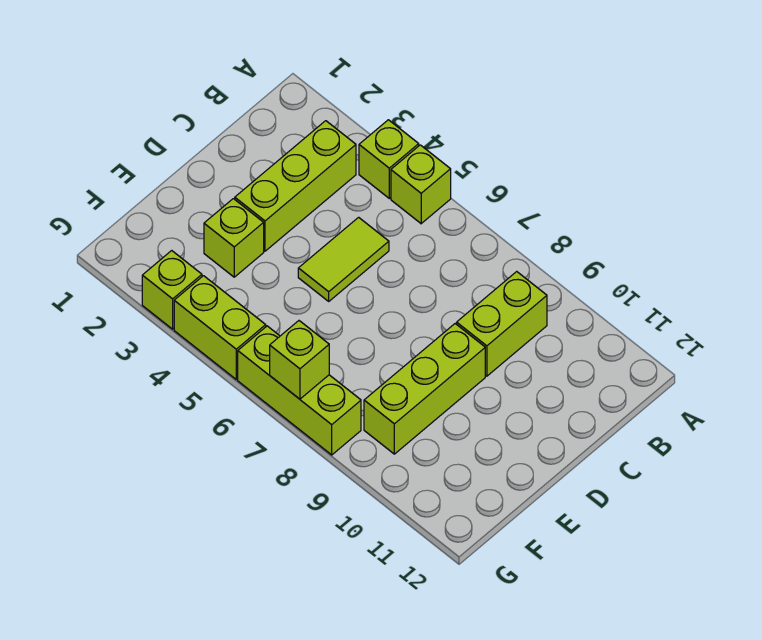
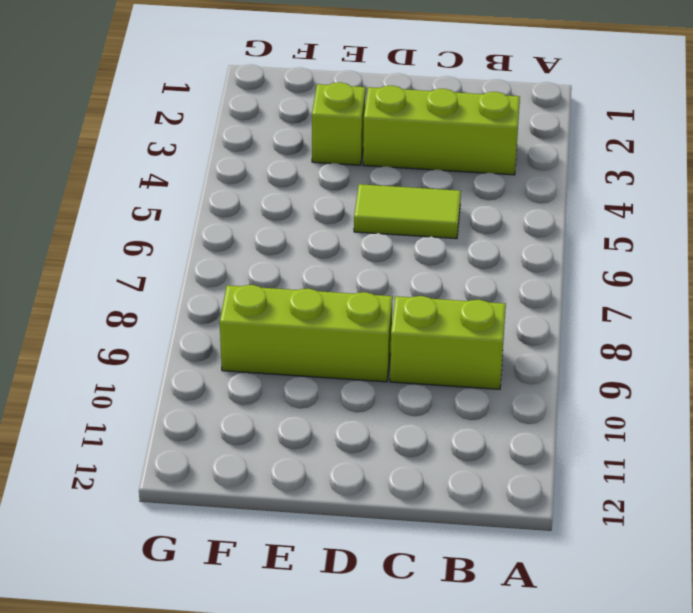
none -> lime 1x1 brick [359,120,419,198]
none -> lime 1x1 brick [391,145,451,224]

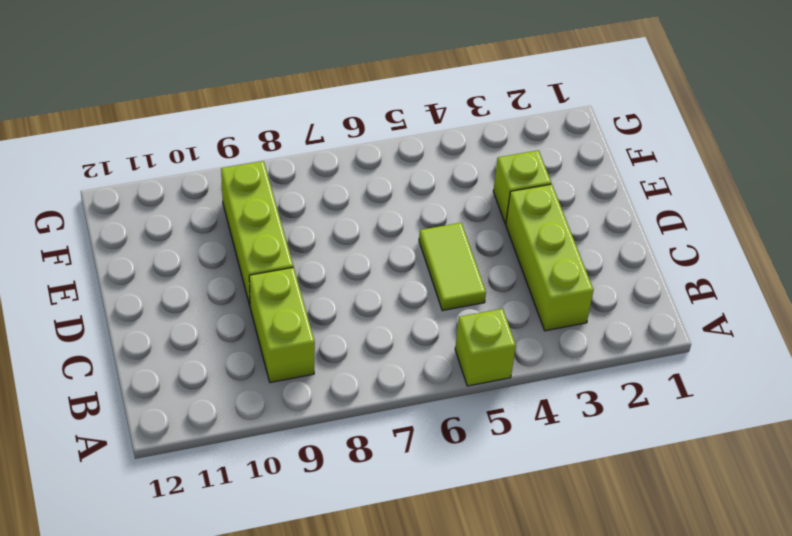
none -> lime 1x1 brick [359,120,419,198]
none -> lime 1x1 brick [142,251,202,329]

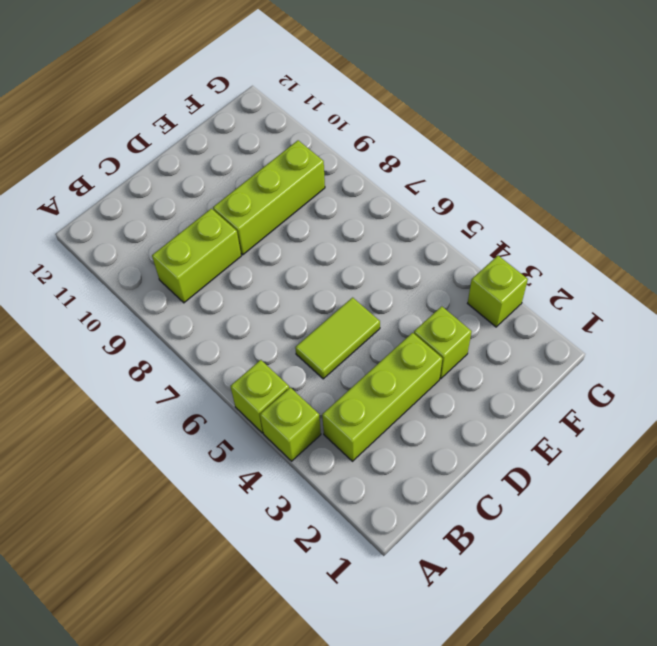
none -> lime 1x2 brick [174,276,266,379]
none -> lime 1x3 brick [238,326,361,455]

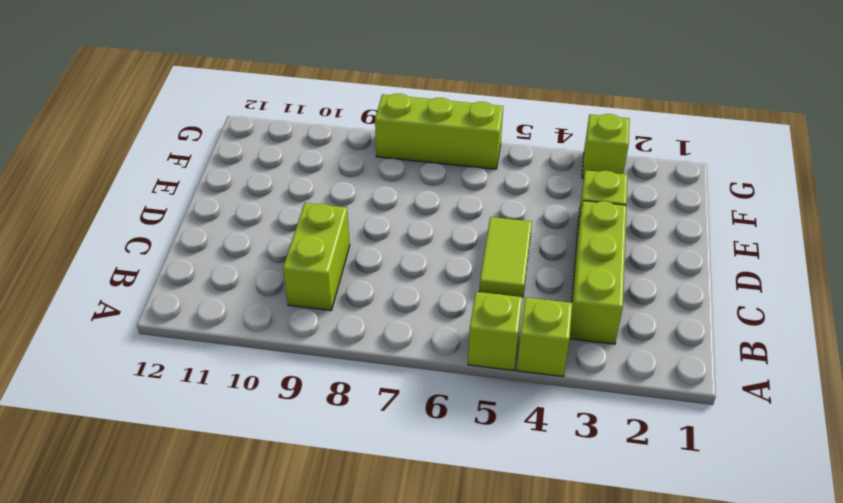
none -> lime 1x3 brick [364,324,485,454]
none -> lime 1x2 brick [174,276,266,379]

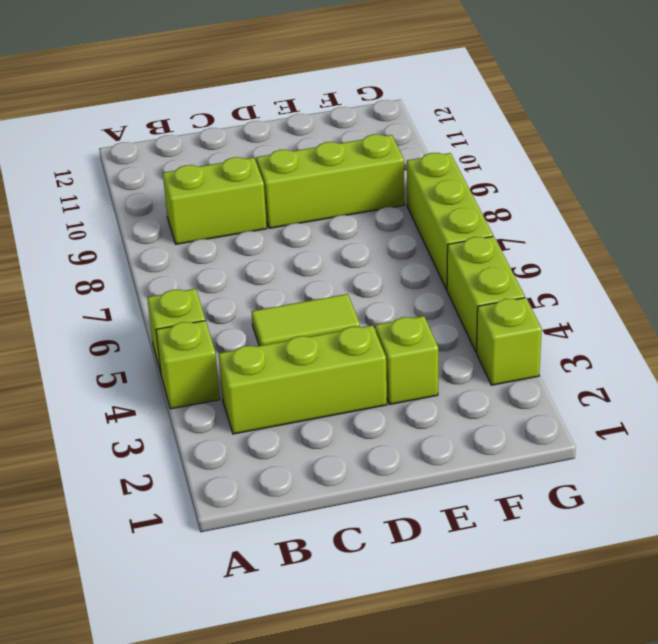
none -> lime 1x1 brick [270,321,329,399]

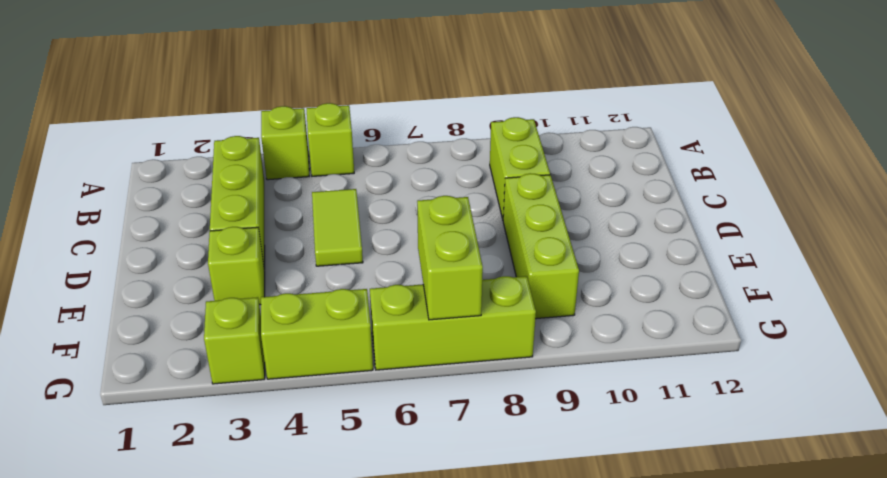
lime 1x2 brick [417,196,483,320] -> lime 1x1 brick [270,321,329,399]

